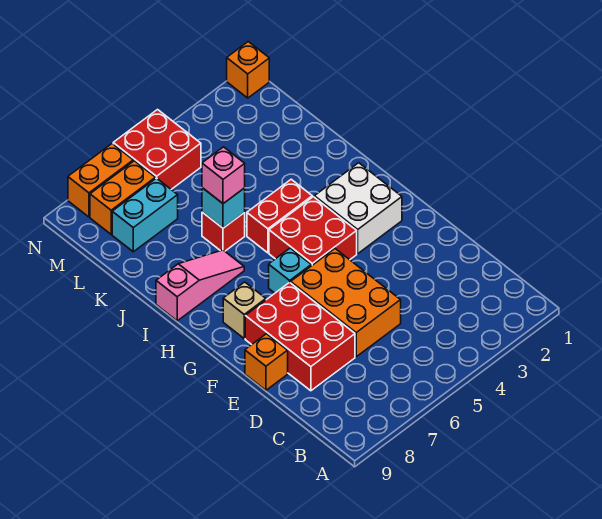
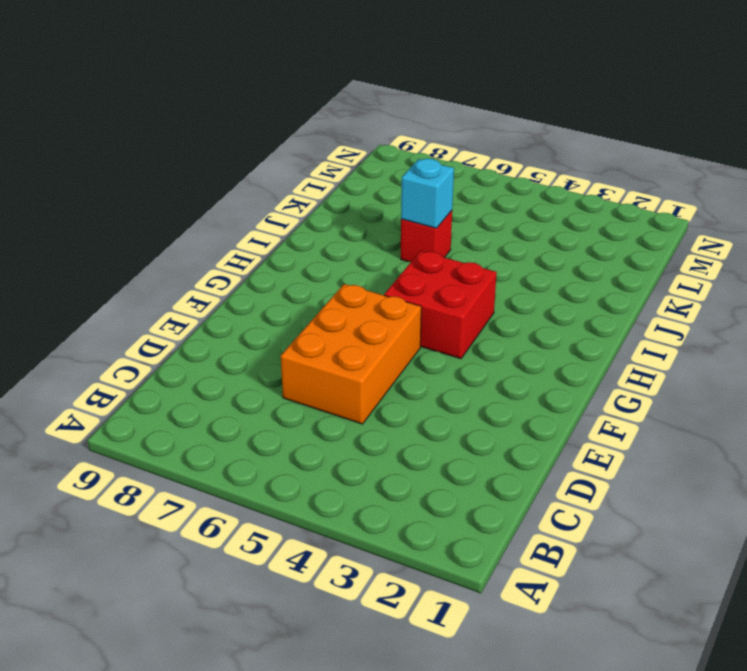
none -> red 2x3 brick [245,282,355,391]
none -> orange 1x1 brick [245,334,288,390]
none -> white 2x2 brick [314,163,402,254]

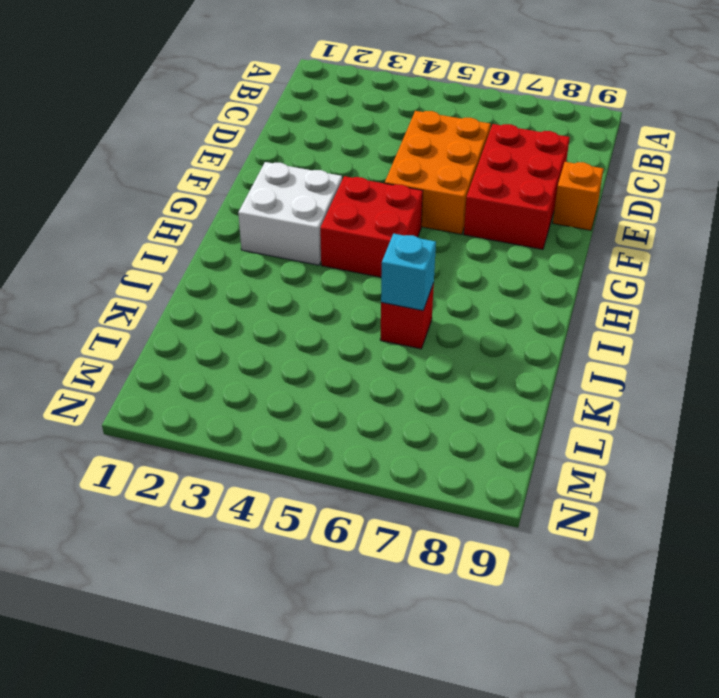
none -> cyan 1x1 brick [269,248,311,293]
none -> tan 1x1 brick [223,282,266,338]
none -> red 1x2 brick [247,179,312,253]

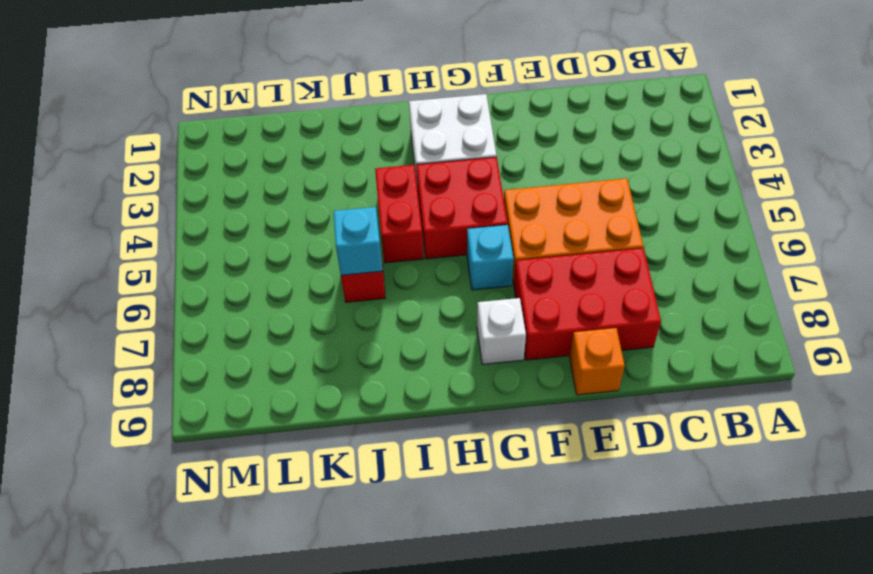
white 1x1 brick [477,298,526,364] -> tan 1x1 brick [223,282,266,338]
none -> pink 1x3 slope [156,250,244,321]
none -> cyan 1x2 brick [112,178,178,252]
none -> red 2x2 brick [113,110,201,190]

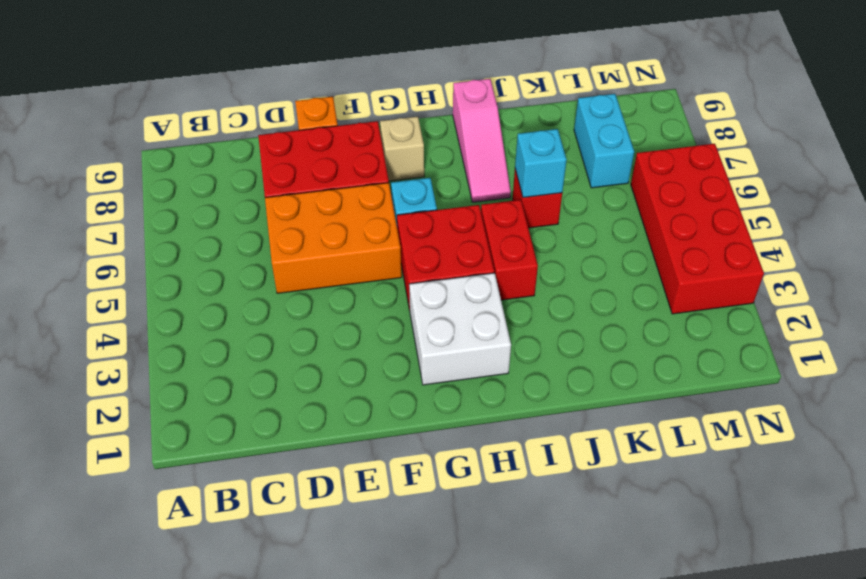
red 2x4 brick [631,144,764,314] -> red 2x2 brick [113,110,201,190]
none -> orange 1x2 brick [90,161,155,234]
none -> orange 1x1 brick [227,42,269,98]
none -> orange 1x2 brick [68,144,133,217]

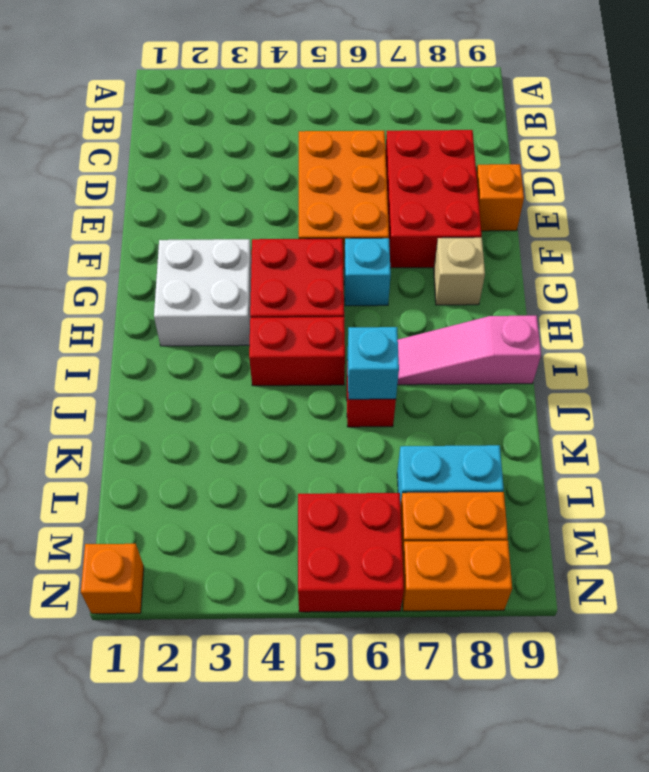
none -> pink 1x1 brick [202,147,245,204]

